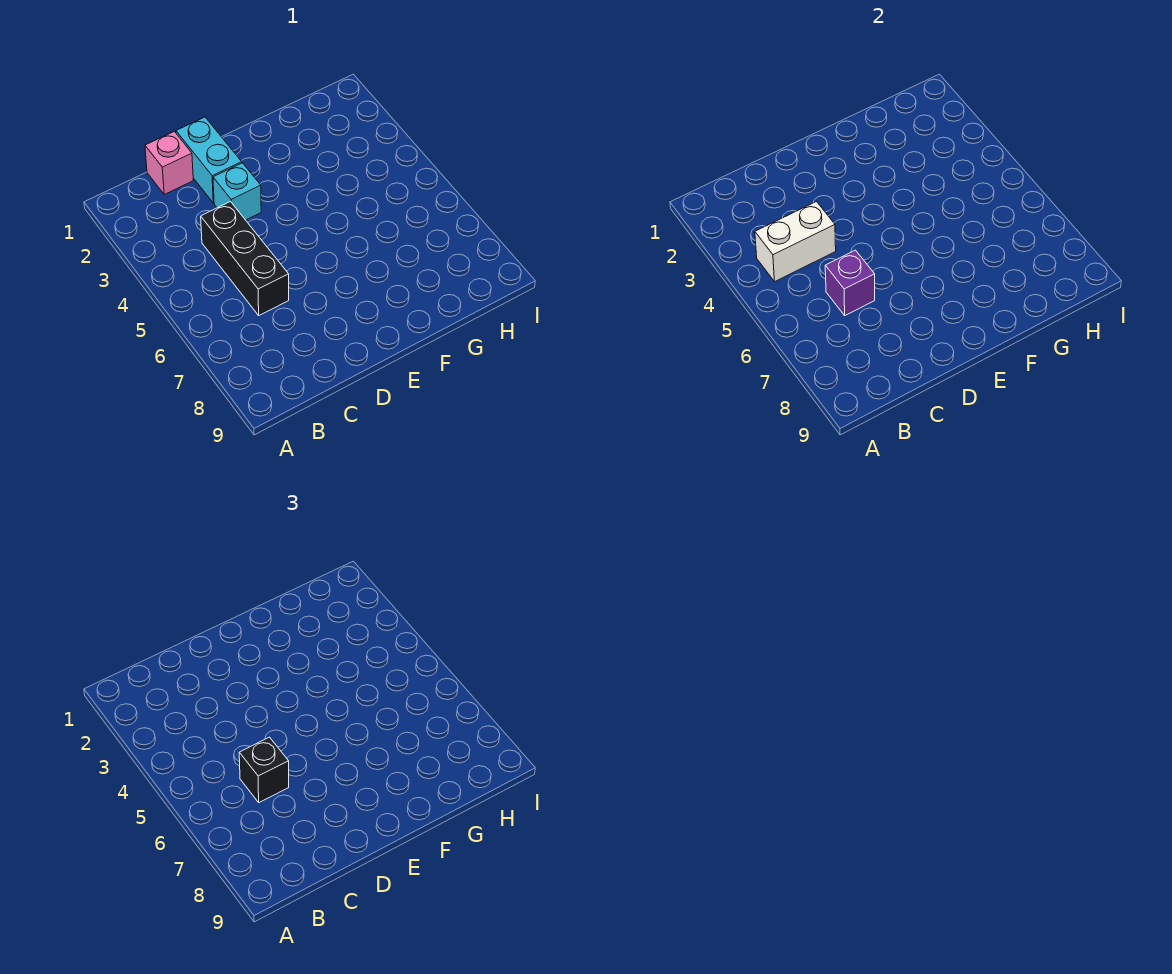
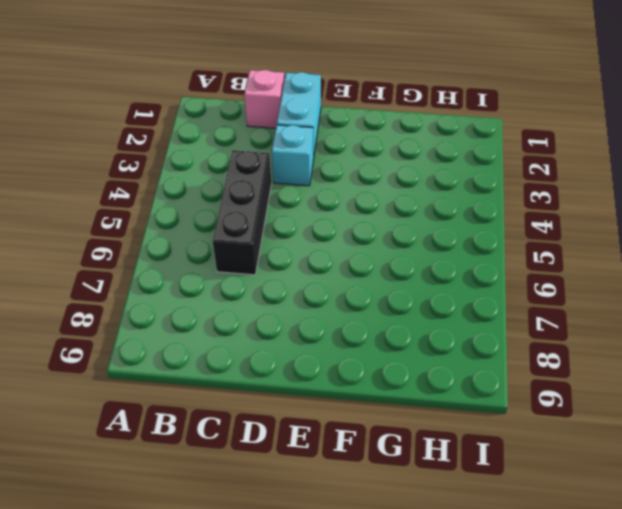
none -> white 1x2 brick [755,202,836,281]
none -> purple 1x1 brick [825,250,875,315]

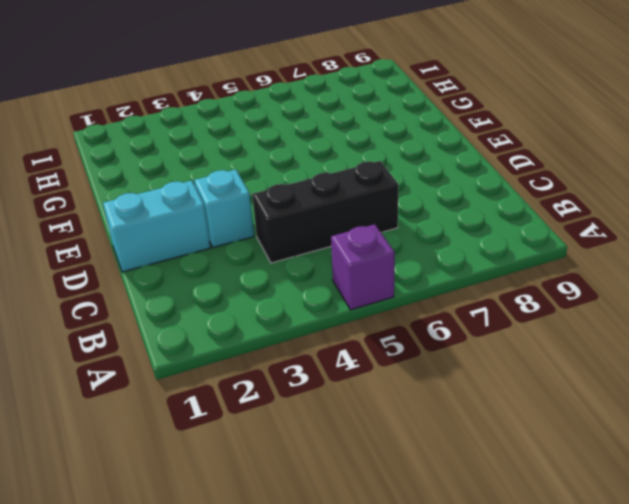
purple 1x1 brick [331,224,395,310] -> purple 1x1 brick moved to [825,250,875,315]
none -> pink 1x1 brick [145,131,193,194]
none -> white 1x2 brick [755,202,836,281]

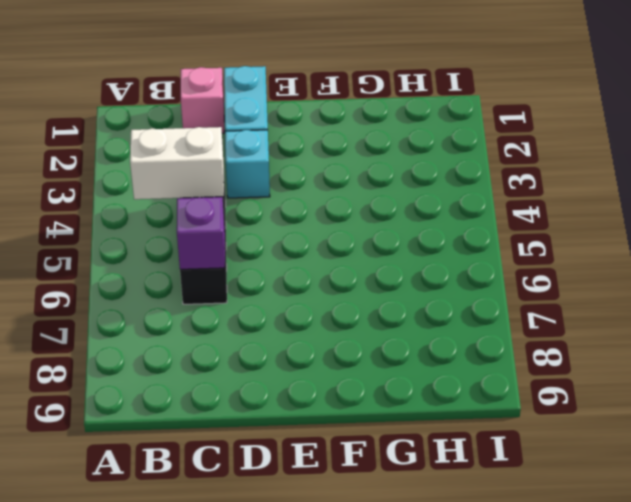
none -> black 1x1 brick [239,737,289,802]

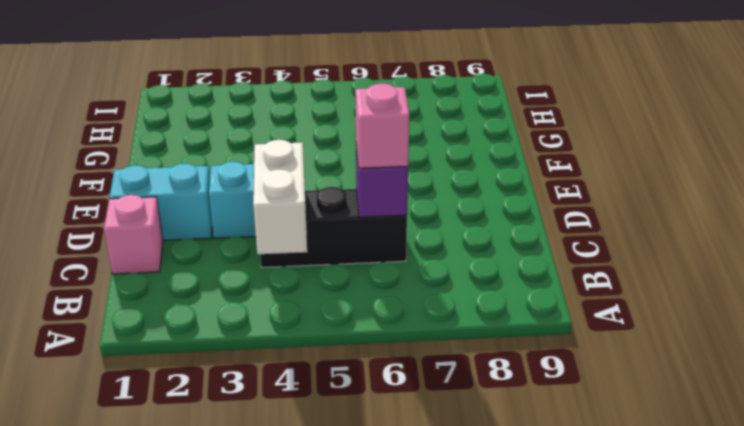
pink 1x1 brick [355,84,409,168] -> black 1x1 brick [239,737,289,802]

